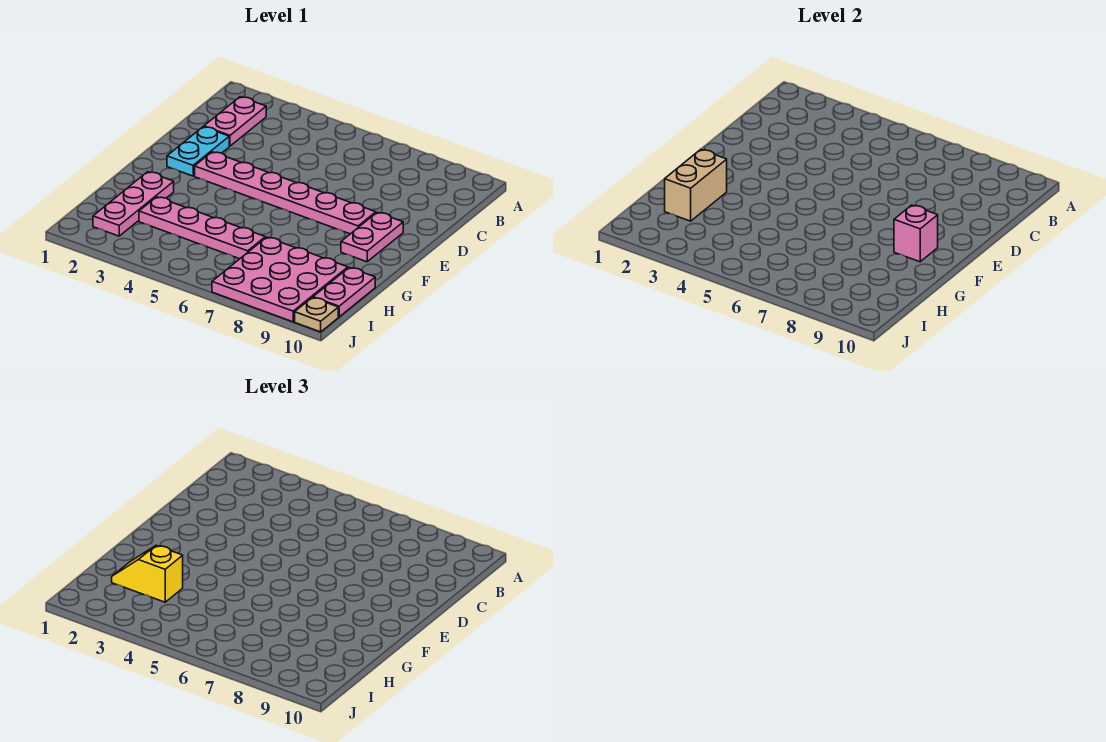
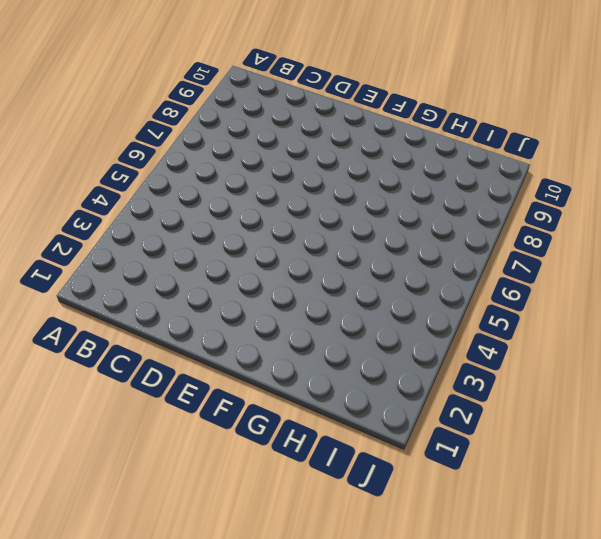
none -> pink 1x2 plate [204,97,266,146]
none -> cyan 1x2 plate [167,127,229,176]
none -> pink 1x6 plate [195,152,376,234]

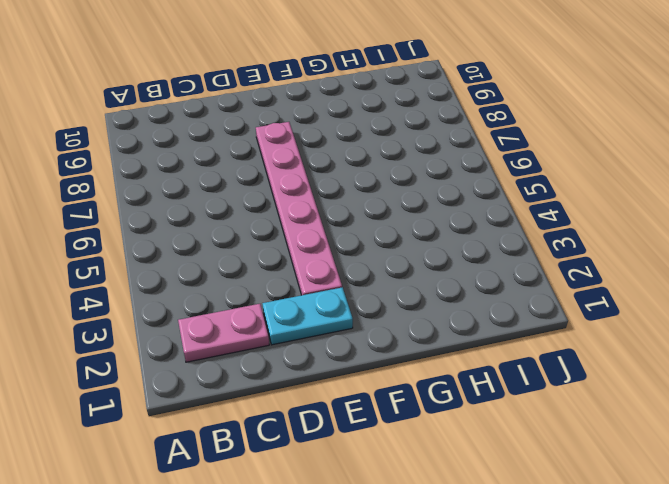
none -> pink 1x2 plate [341,212,403,262]
none -> pink 1x3 plate [93,172,174,236]
none -> pink 1x4 plate [139,197,265,259]

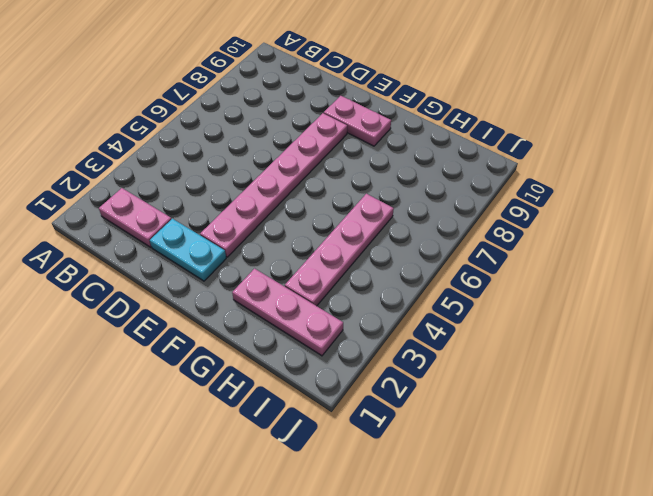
none -> pink 3x3 plate [212,237,348,322]
none -> pink 1x2 plate [313,268,375,317]
none -> tan 1x1 plate [295,298,338,332]

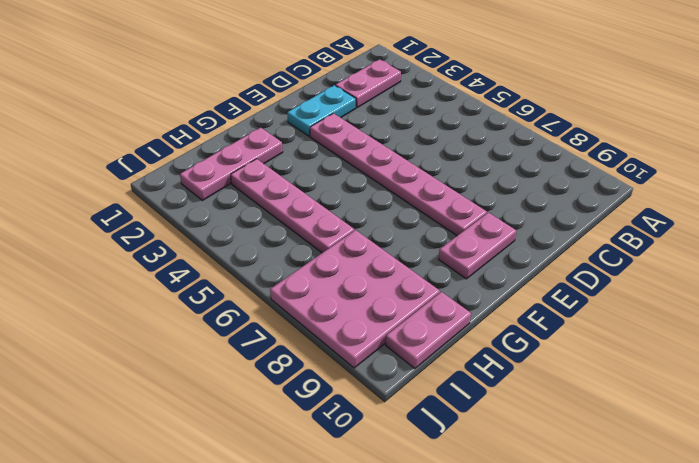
none -> tan 1x1 plate [295,298,338,332]
none -> pink 1x1 brick [894,205,938,262]
none -> tan 1x2 brick [665,150,727,221]

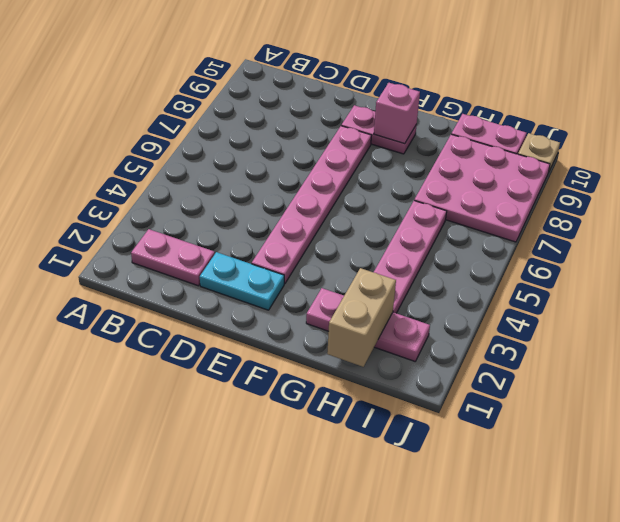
tan 1x2 brick [327,268,396,367] -> tan 1x2 brick turned to [665,150,727,221]
none -> yellow 1x2 slope [112,545,183,602]

